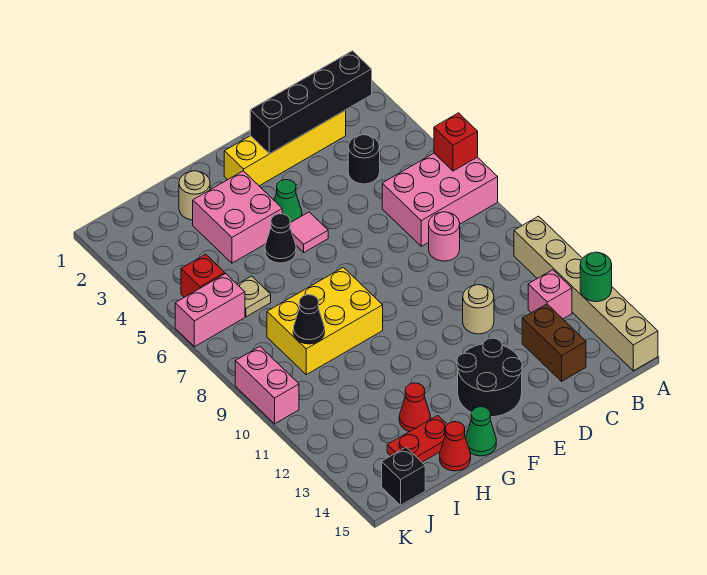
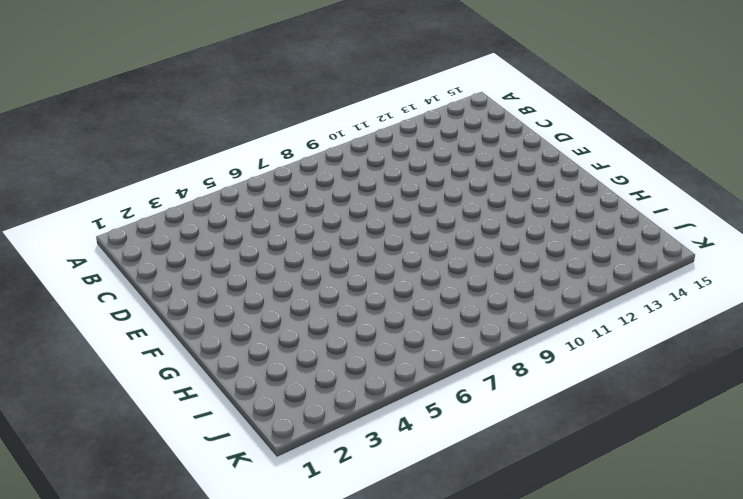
none -> pink 2x3 brick [382,153,498,246]
none -> tan 1x6 brick [514,216,658,371]
none -> pink 1x1 brick [528,270,572,319]

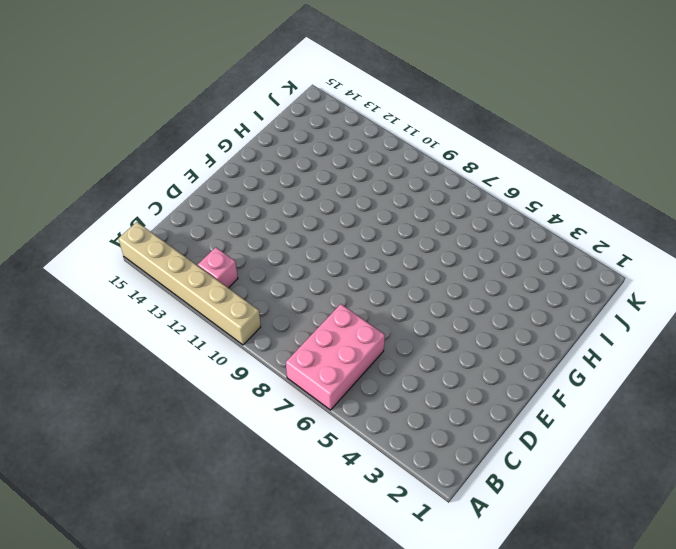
none -> yellow 1x4 brick [224,110,346,186]
none -> black 1x1 round brick [348,135,380,184]
none -> pink 1x1 round brick [429,212,460,261]

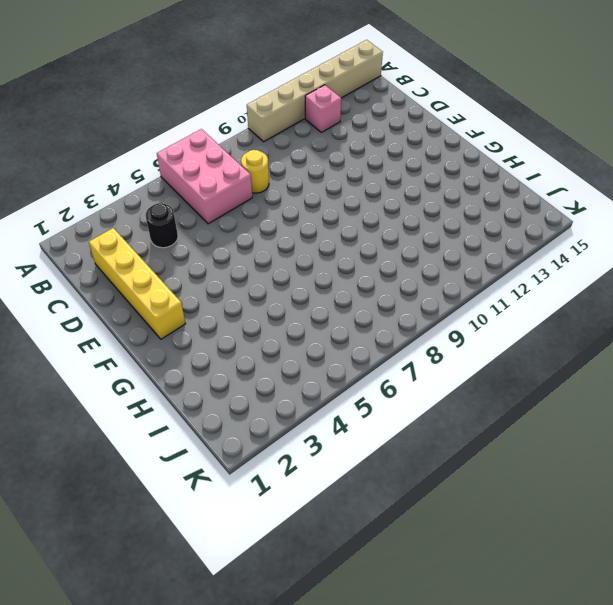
yellow 1x1 round brick [241,150,269,193] -> pink 1x1 round brick [429,212,460,261]
none -> brown 1x2 brick [522,304,586,381]
none -> tan 1x1 round brick [463,285,494,334]
none -> black 2x2 round brick [457,338,522,417]

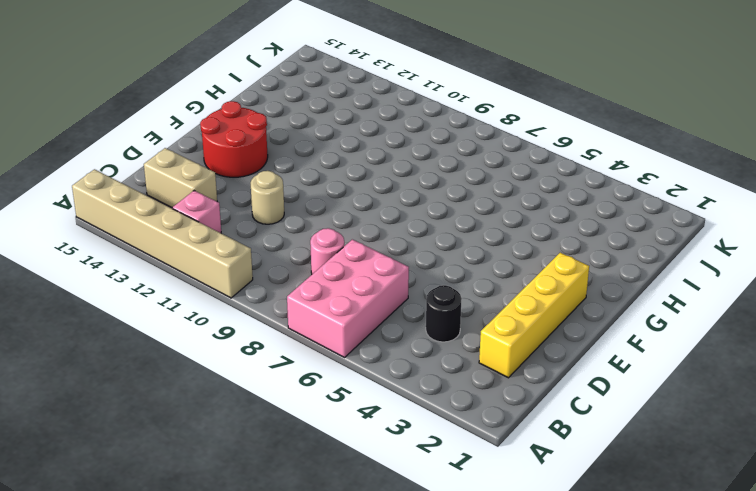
tan 1x2 brick [144,148,217,207] -> brown 1x2 brick [522,304,586,381]
red 2x2 round brick [200,101,268,177] -> black 2x2 round brick [457,338,522,417]
none -> green 1x1 cone [274,180,302,223]
none -> pink 1x1 tile [290,212,328,252]
none -> pink 2x2 brick [193,171,282,263]

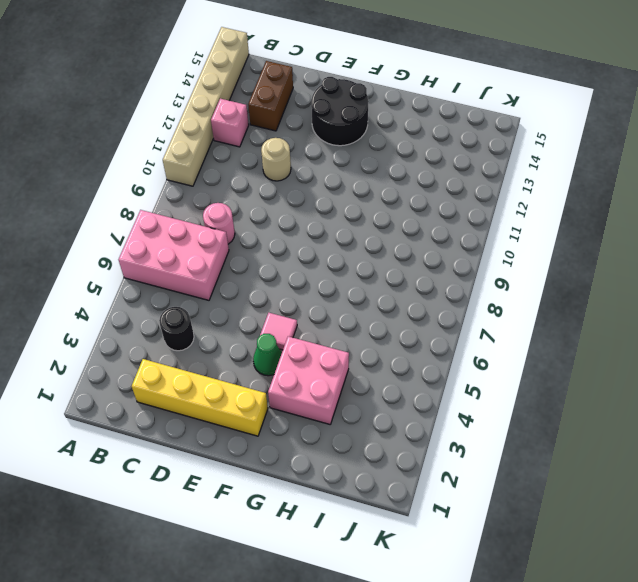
none -> black 1x1 cone [265,214,296,263]
none -> yellow 2x3 brick [267,267,383,375]
none -> green 1x1 cone [466,407,496,456]

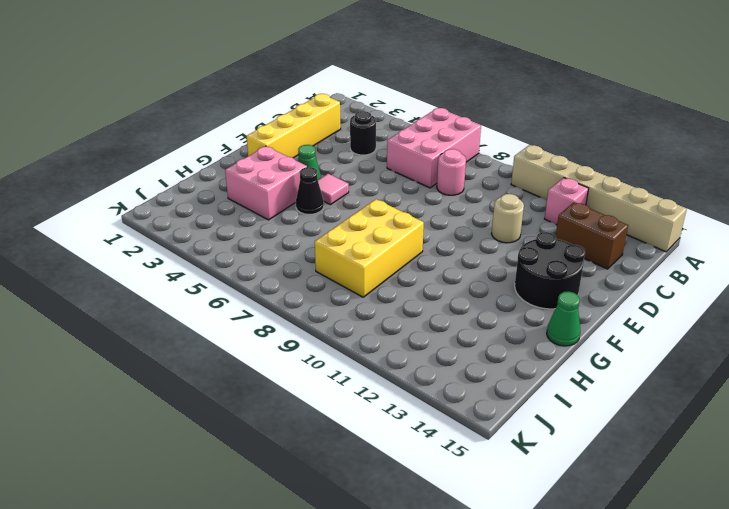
none -> tan 1x1 round brick [179,171,210,220]
none -> red 1x1 cone [399,383,431,432]
none -> red 1x2 plate [387,416,447,462]

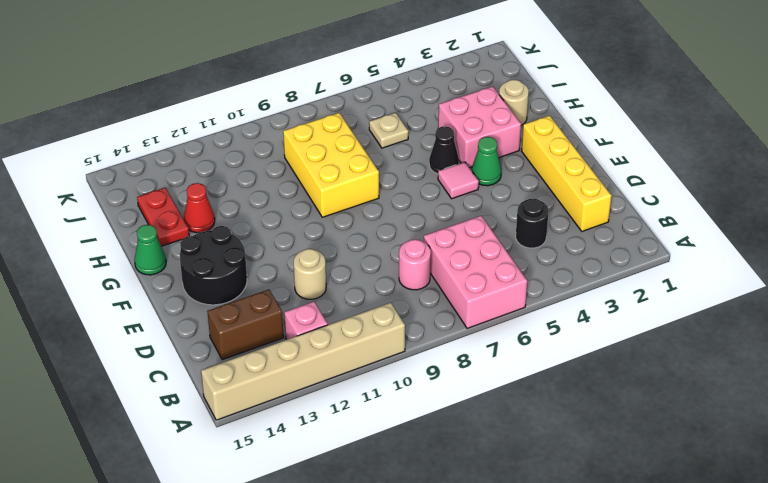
none -> red 1x1 cone [440,422,471,471]
none -> red 1x1 brick [181,254,225,297]
none -> pink 1x2 brick [175,274,245,347]

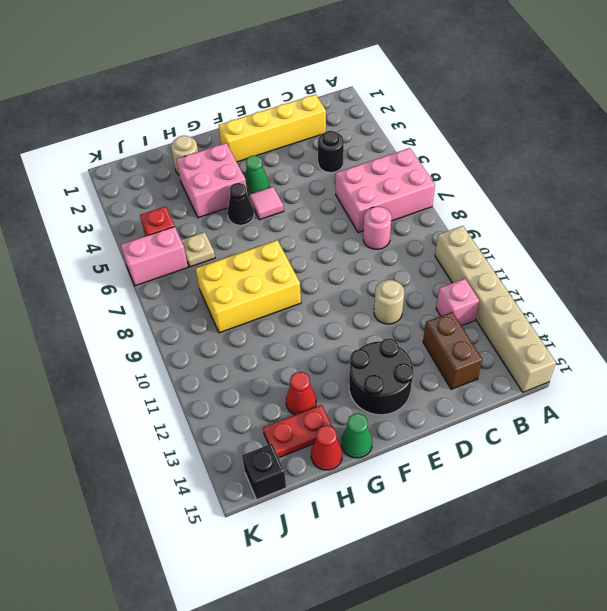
none -> pink 1x2 brick [235,347,299,424]
none -> red 1x1 brick [434,113,478,171]
none -> green 1x1 round brick [580,252,612,302]

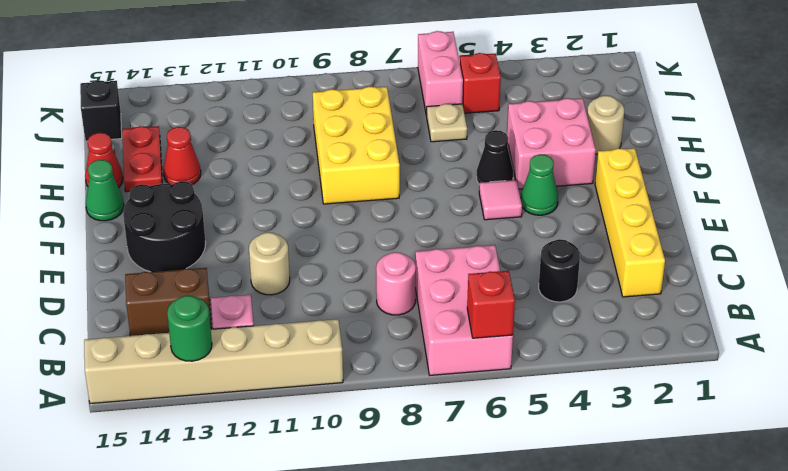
none -> pink 1x2 brick [235,347,299,424]
none -> black 1x4 brick [250,51,372,154]
none -> black 1x1 cone [293,295,325,344]

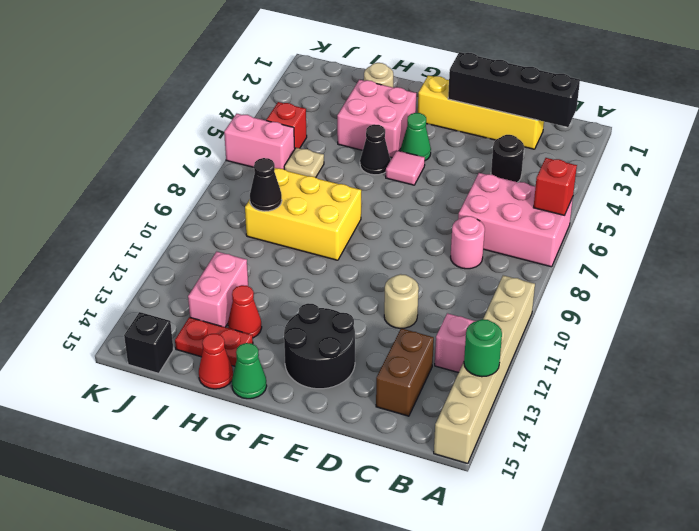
pink 1x2 brick [188,252,248,327] -> pink 1x2 brick moved to [235,347,299,424]

